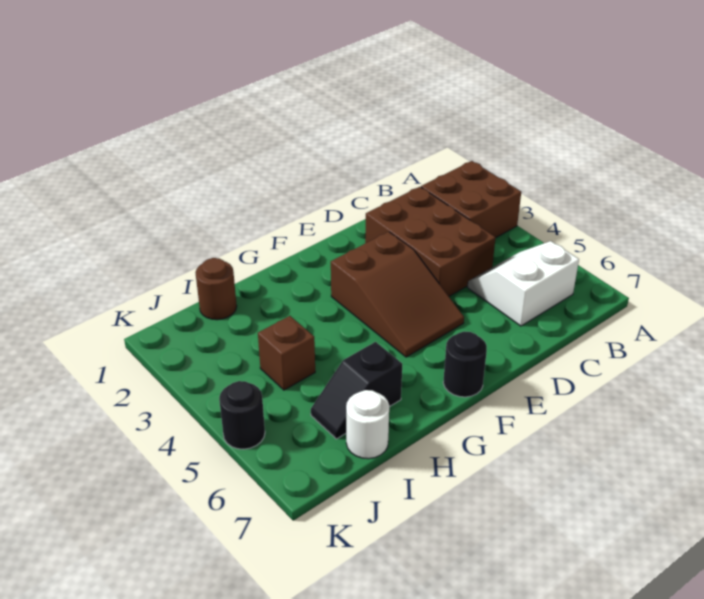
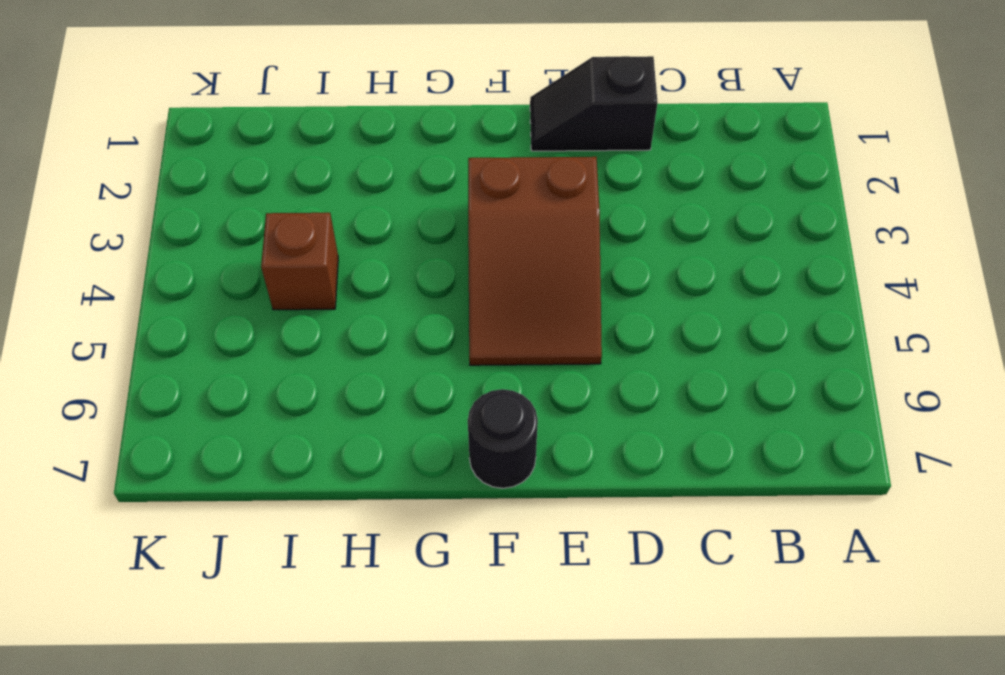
black 1x2 slope [530,56,658,151] -> black 1x2 slope moved to [311,342,402,439]
none -> brown 2x2 brick [421,161,521,237]
none -> white 2x2 slope [467,241,579,326]

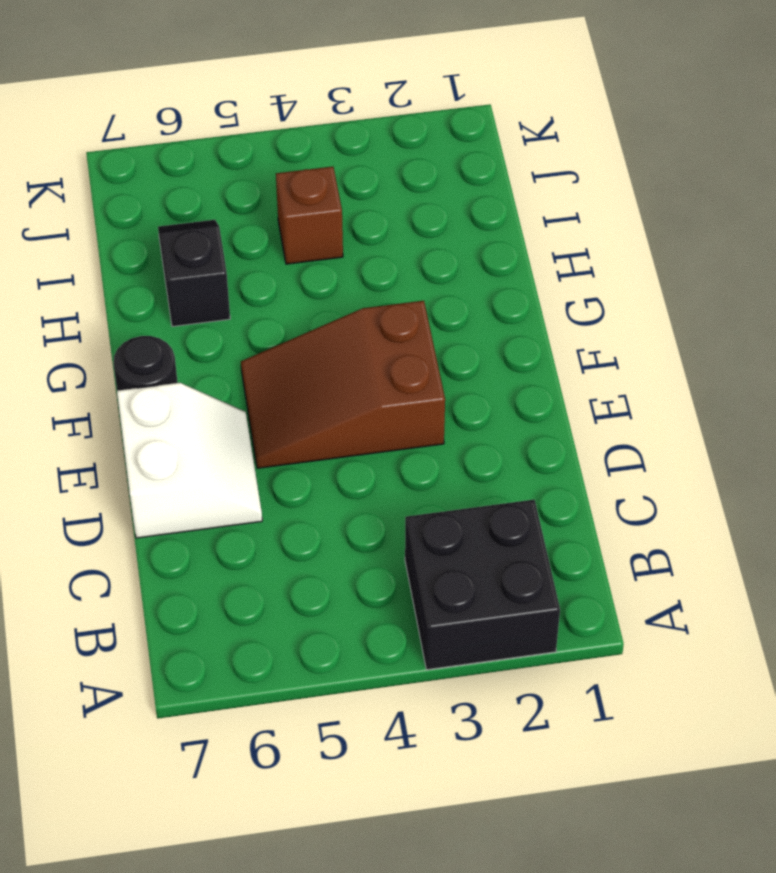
black 2x2 brick [405,500,560,670] -> brown 2x2 brick [421,161,521,237]
white 2x2 slope [117,383,262,538] -> white 2x2 slope moved to [467,241,579,326]
none -> brown 2x3 brick [365,187,496,296]
none -> brown 1x1 round brick [195,258,237,320]

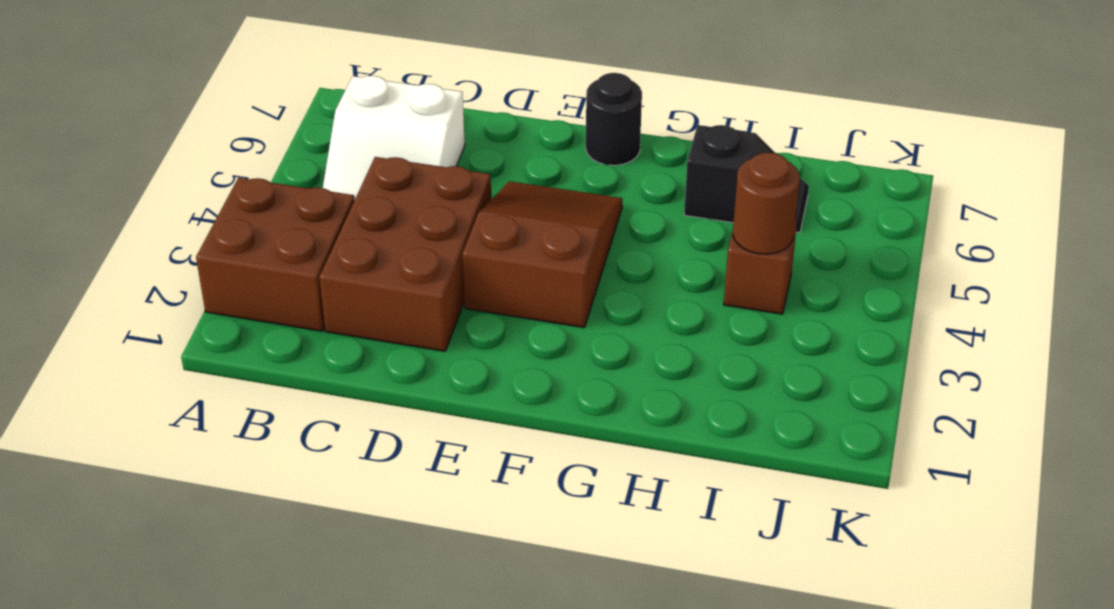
brown 1x1 round brick [733,152,800,254] -> brown 1x1 round brick moved to [195,258,237,320]
none -> white 1x1 round brick [346,390,389,459]
none -> black 1x1 round brick [219,381,265,449]

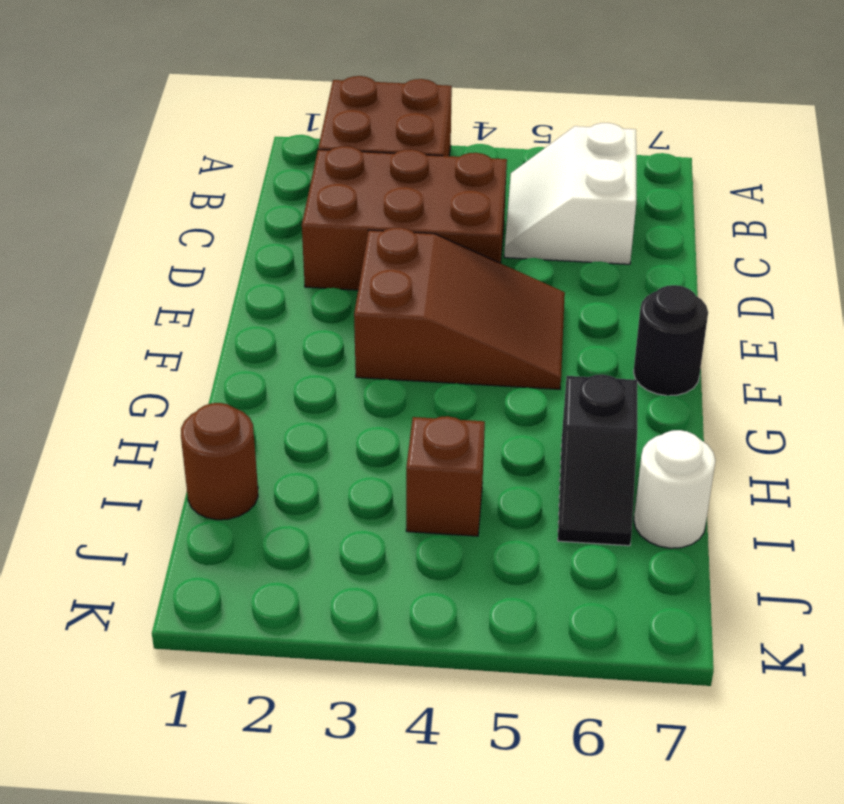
none -> black 1x1 round brick [219,381,265,449]

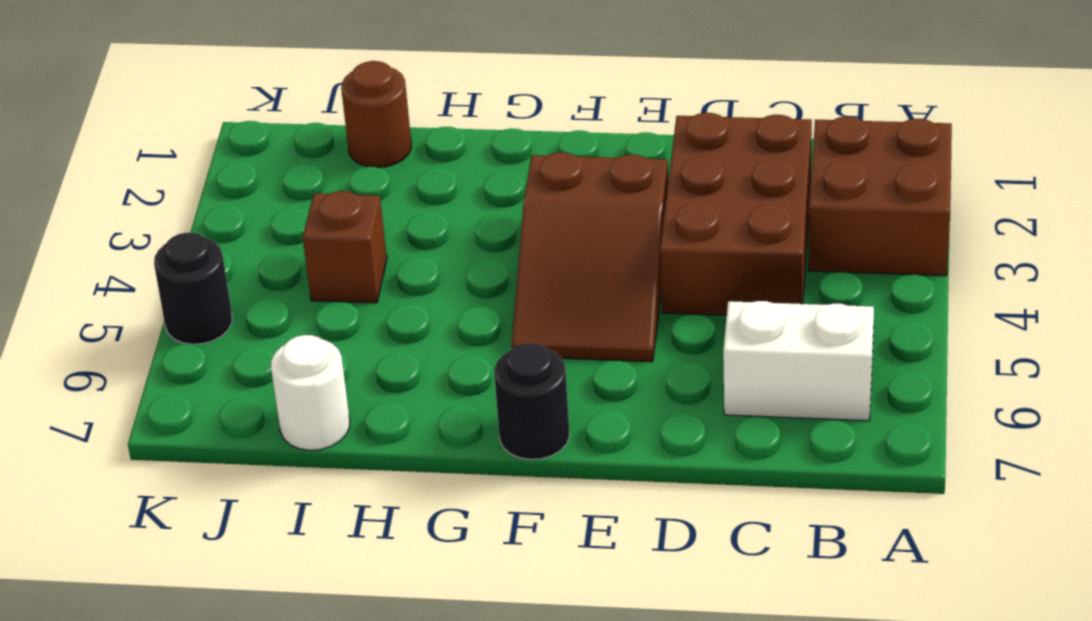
none -> black 1x2 slope [311,342,402,439]

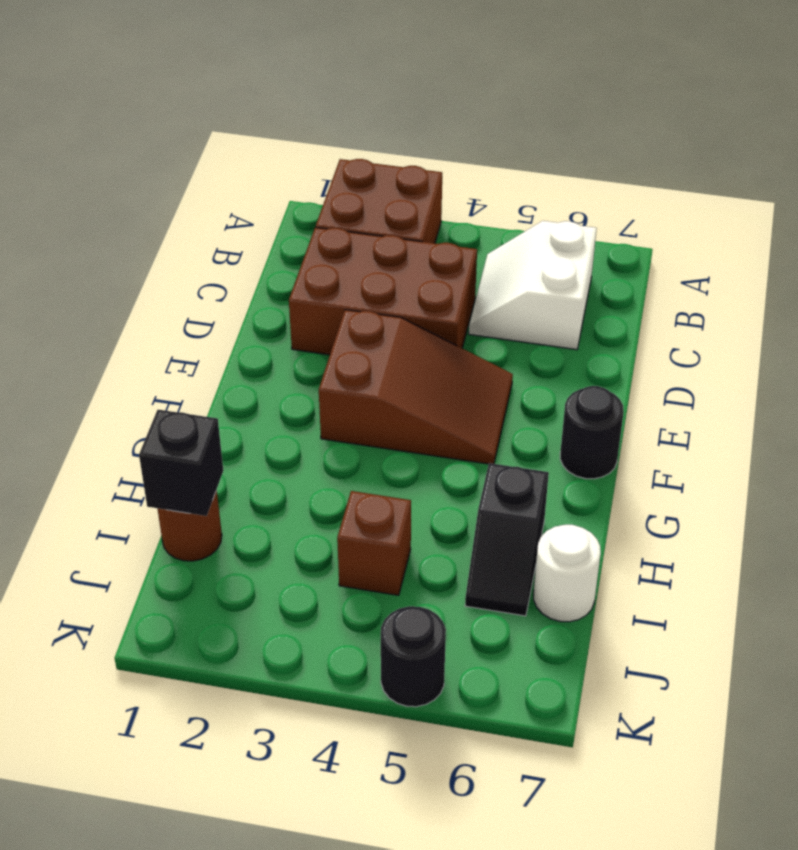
black 1x1 brick [139,410,223,516] -> none

